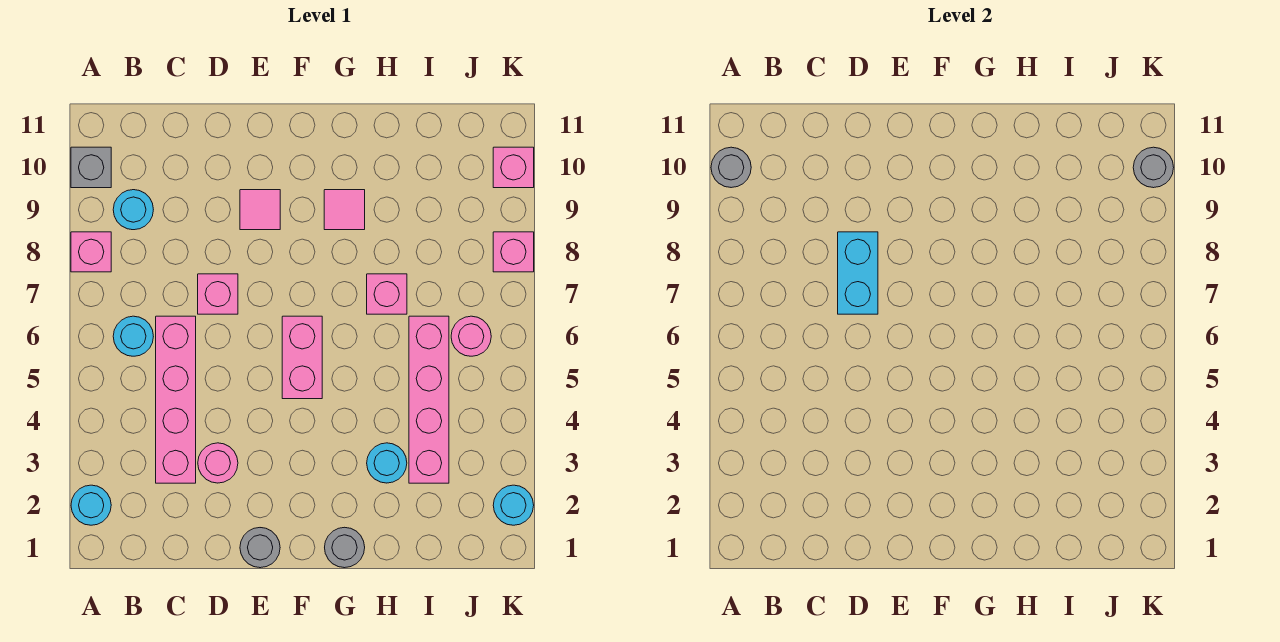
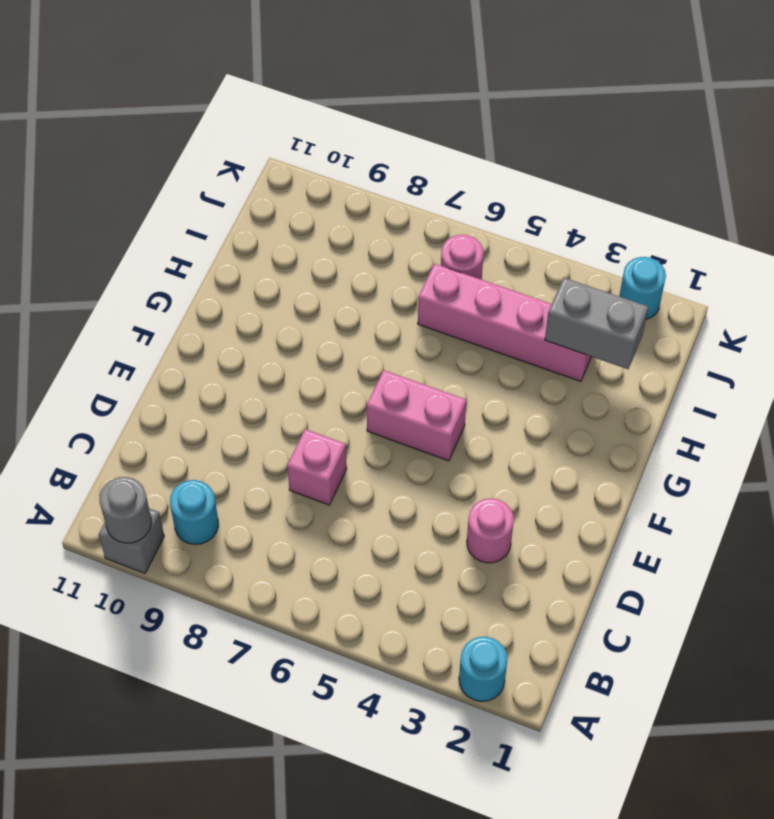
grey 1x2 brick [545,278,648,369] -> none
none -> pink 1x1 brick [71,232,111,272]
none -> cyan 1x1 round brick [113,316,153,356]
none -> pink 1x4 brick [156,316,196,483]

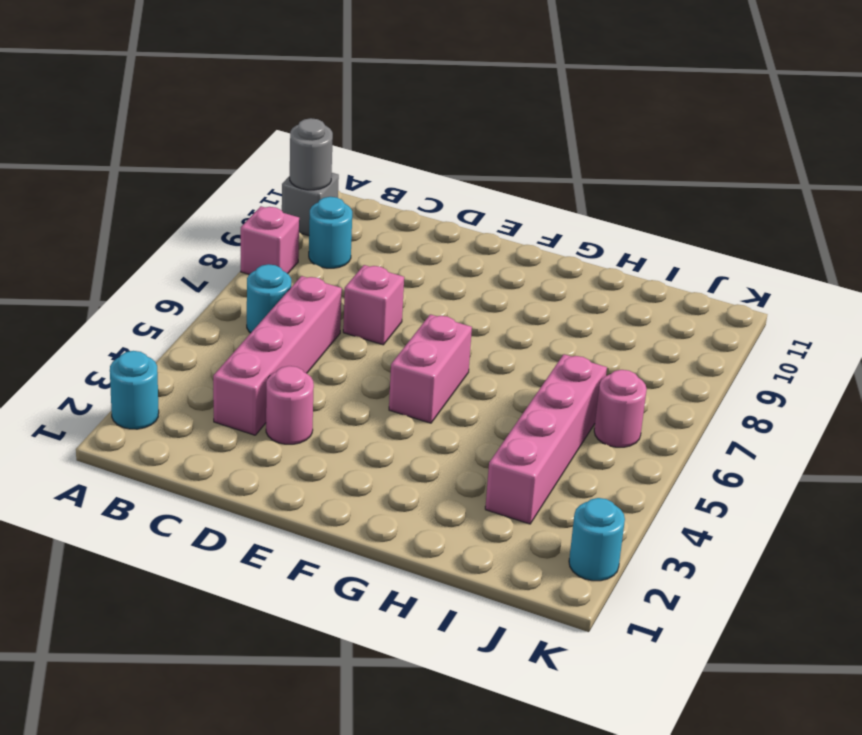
none -> grey 1x1 round brick [240,528,280,568]
none -> pink 1x1 tile [240,190,280,230]
none -> grey 1x1 round brick [325,527,365,568]

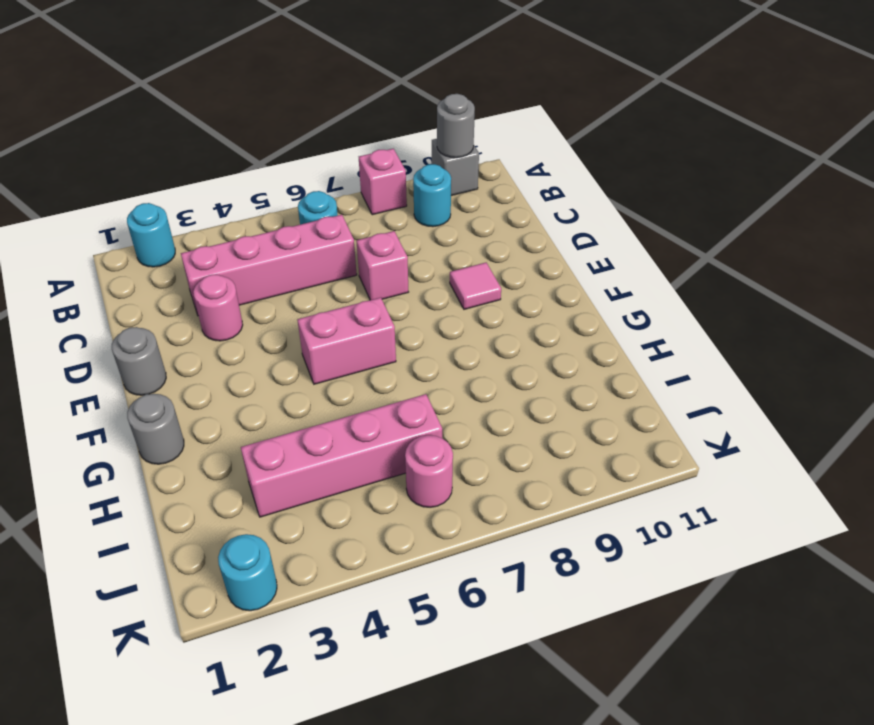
none -> pink 1x1 tile [324,190,365,230]
none -> cyan 1x1 round brick [367,443,407,483]
none -> pink 1x1 brick [367,274,407,314]

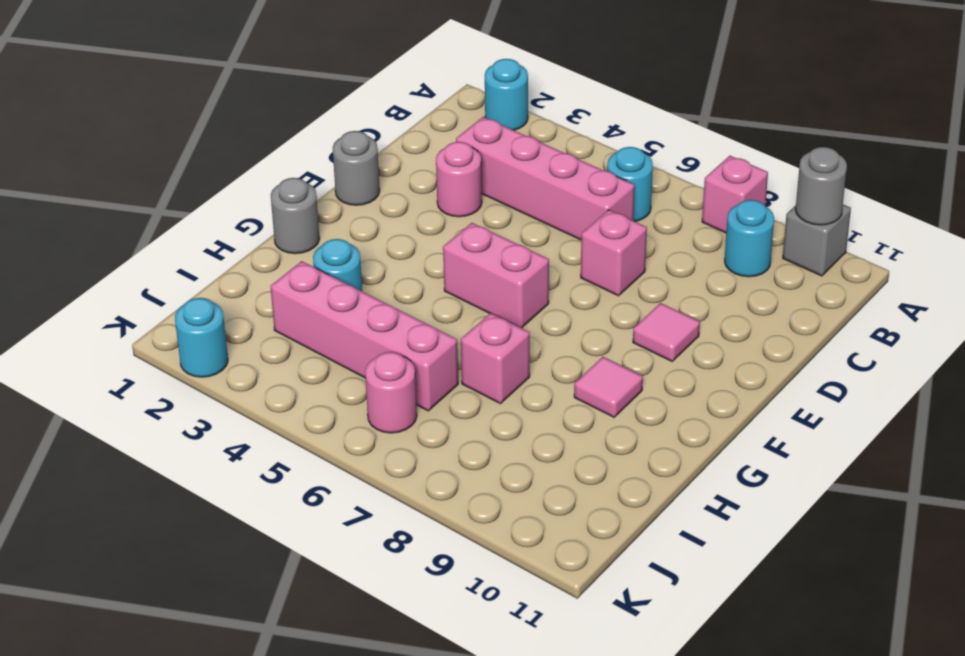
none -> pink 1x1 brick [493,232,534,272]
none -> pink 1x1 brick [493,147,534,188]
none -> cyan 1x2 brick [838,232,878,314]

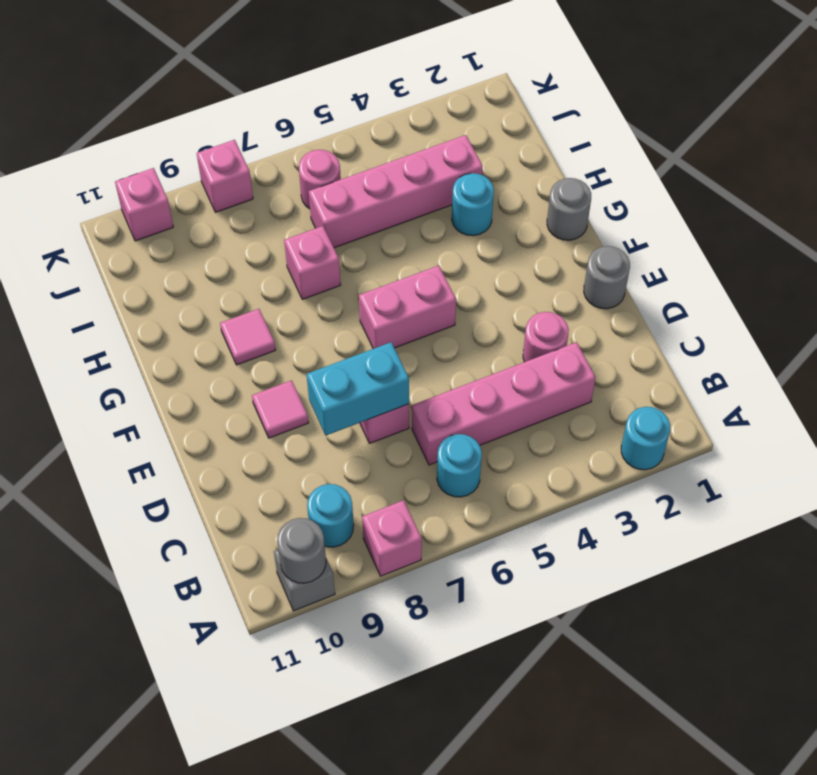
none -> cyan 1x1 round brick [493,485,534,525]
none -> grey 1x1 round brick [1133,147,1174,188]

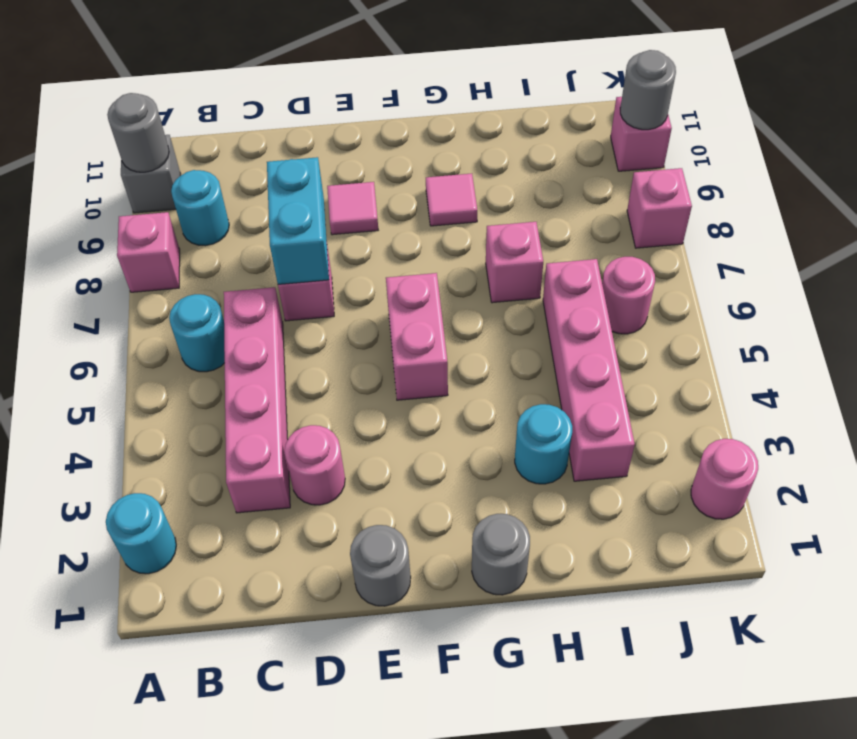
pink 1x1 round brick [691,439,758,519] -> cyan 1x1 round brick [493,485,534,525]

